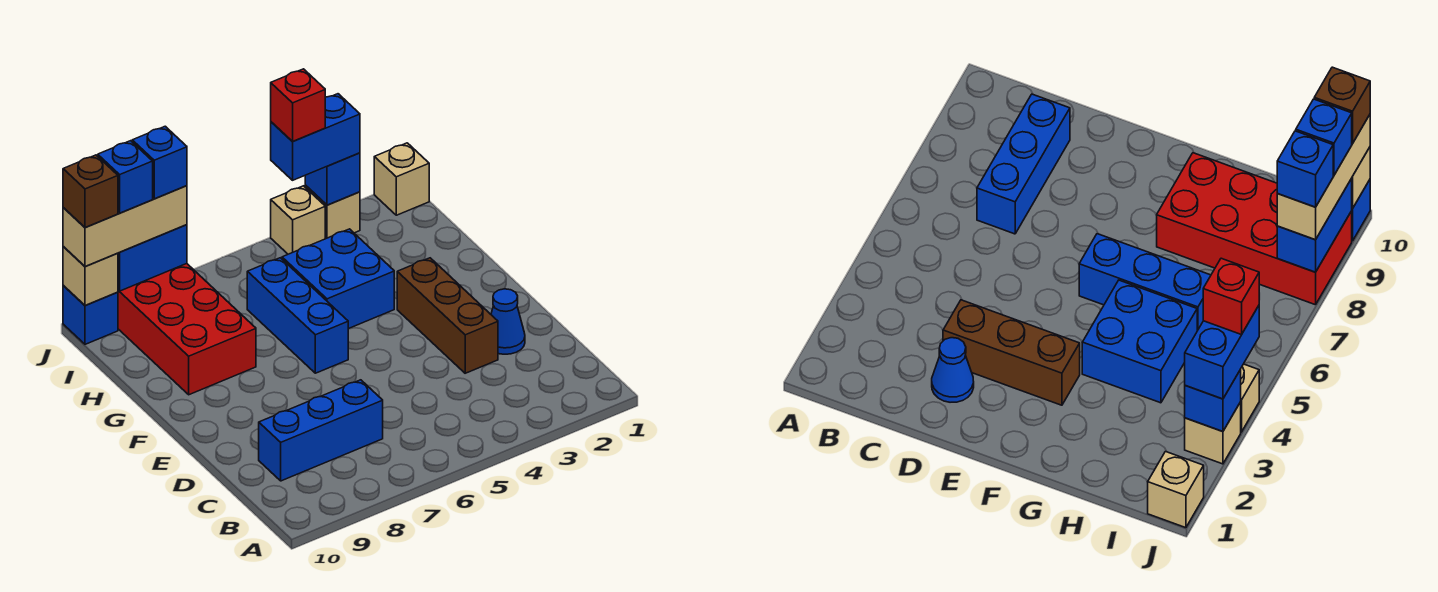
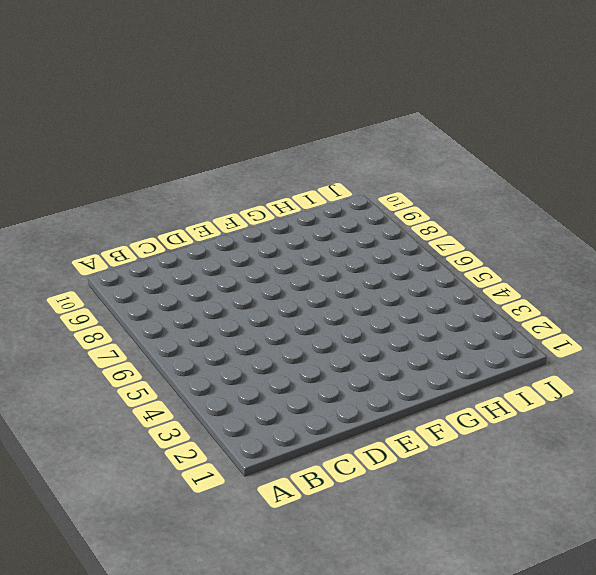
none -> blue 1x3 brick [259,380,383,481]
none -> blue 1x1 cone [491,289,525,354]
none -> brown 1x3 brick [397,258,498,373]

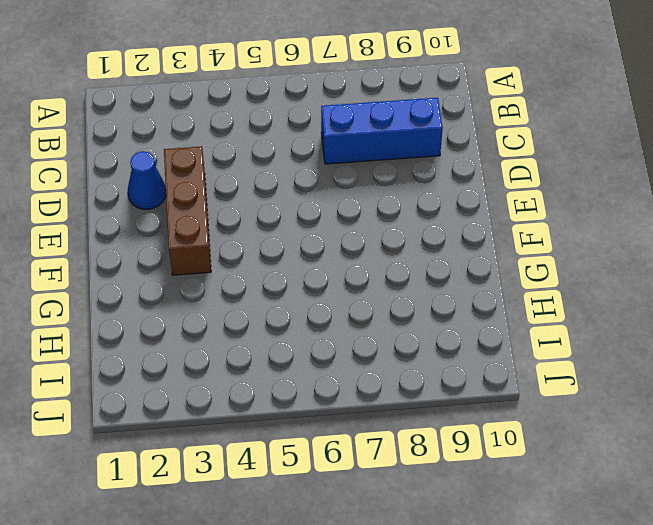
none -> blue 1x3 brick [247,258,348,373]
none -> blue 2x2 brick [282,229,394,329]
none -> red 2x4 brick [118,264,256,395]

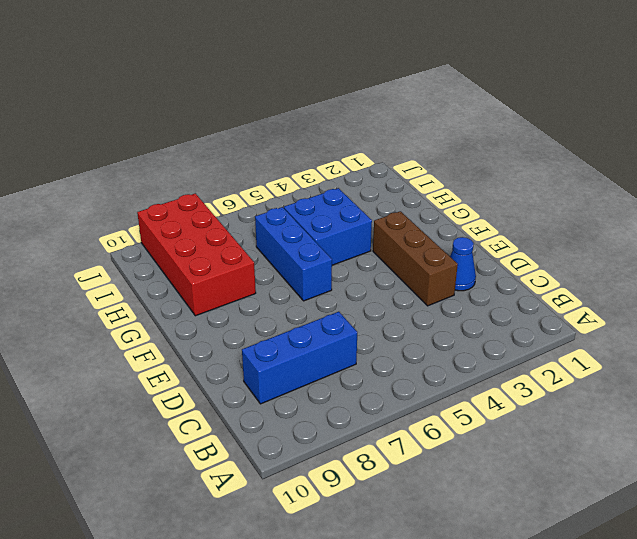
none -> tan 1x1 brick [374,143,429,215]
none -> tan 1x1 brick [305,185,360,239]
none -> tan 1x1 brick [271,186,325,254]

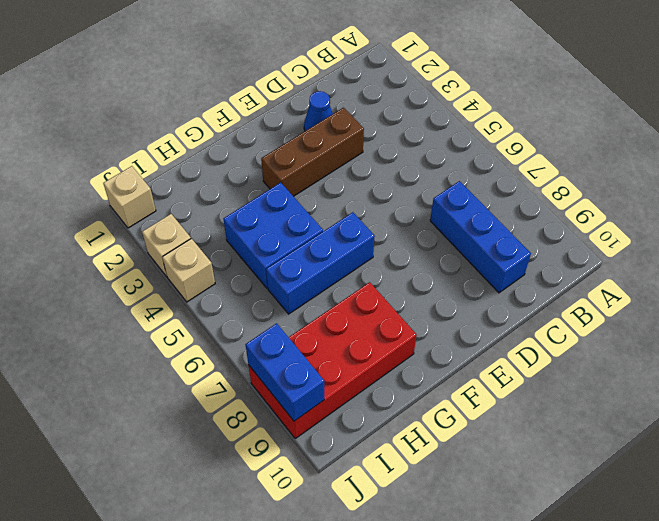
none -> blue 1x1 brick [63,285,118,344]
none -> blue 1x1 brick [305,153,360,205]
none -> tan 1x1 brick [63,247,118,306]

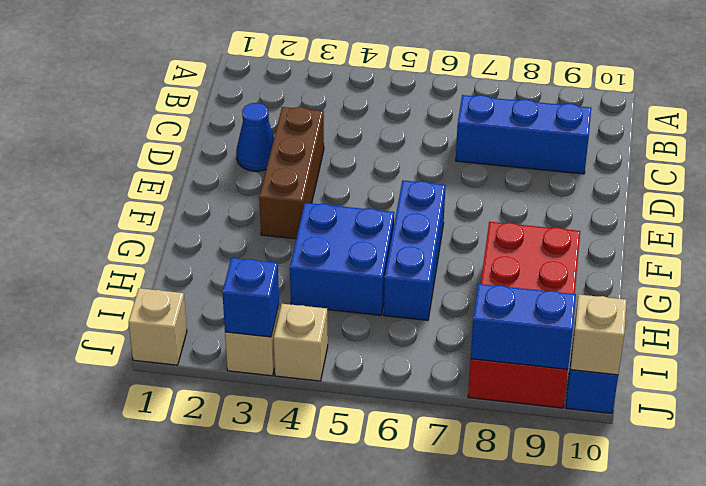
none -> blue 1x2 brick [271,94,360,180]
none -> tan 1x3 brick [63,186,187,266]
none -> red 1x1 brick [271,69,325,142]

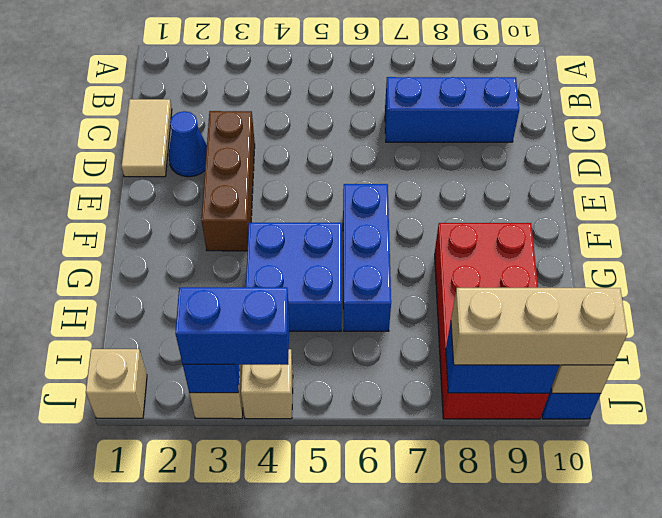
tan 1x2 tile [121,99,172,177] -> none
none -> red 1x1 brick [271,69,325,142]
none -> blue 1x1 brick [132,126,187,199]
none -> blue 1x1 brick [98,141,153,213]

